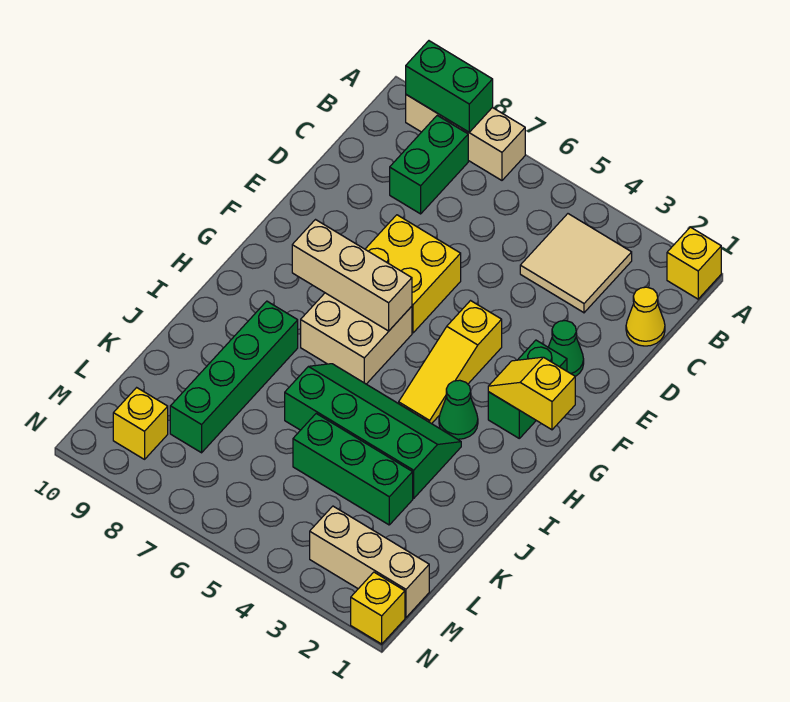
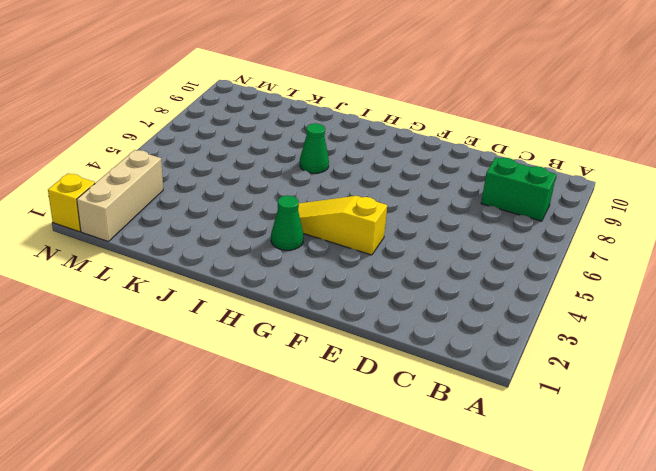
green 1x1 cone [300,123,329,173] -> green 1x1 cone moved to [548,321,584,376]
none -> yellow 1x1 brick [667,227,721,299]
none -> tan 1x3 brick [406,95,525,180]
none -> tan 2x2 tile [520,214,632,313]

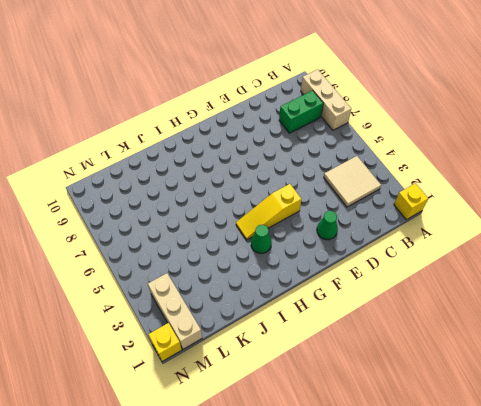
none -> yellow 1x1 cone [626,287,665,346]
none -> yellow 2x2 brick [365,215,461,333]
none -> green 1x2 brick [488,340,567,438]

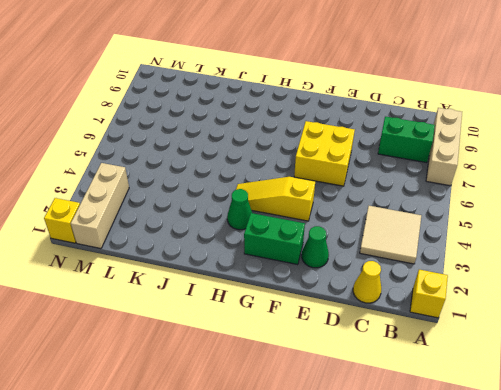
none -> tan 2x2 brick [301,293,412,384]
none -> green 2x4 slope [285,364,461,498]
none -> green 1x4 brick [170,301,298,453]

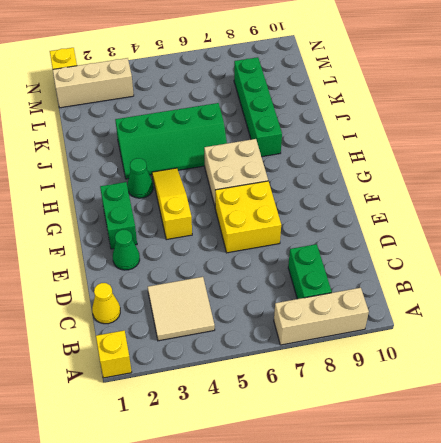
none -> green 1x3 brick [293,414,413,525]
none -> yellow 1x1 brick [113,388,168,459]
none -> green 1x2 brick [406,41,493,132]

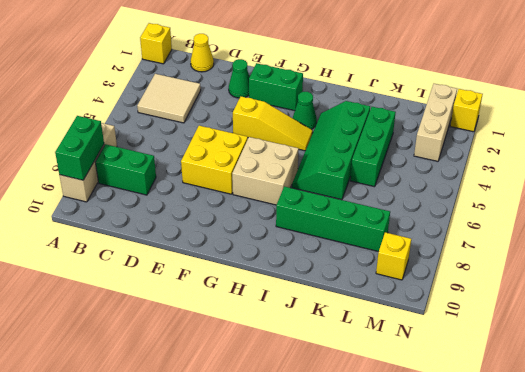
none -> yellow 1x2 slope [488,357,575,430]
none -> tan 1x3 brick [292,220,412,331]

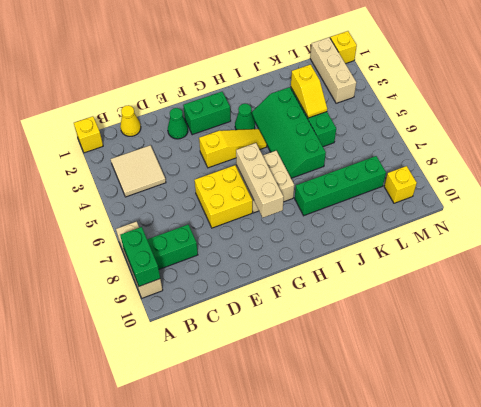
yellow 1x2 slope [291,64,327,118] -> yellow 1x2 slope moved to [488,357,575,430]

